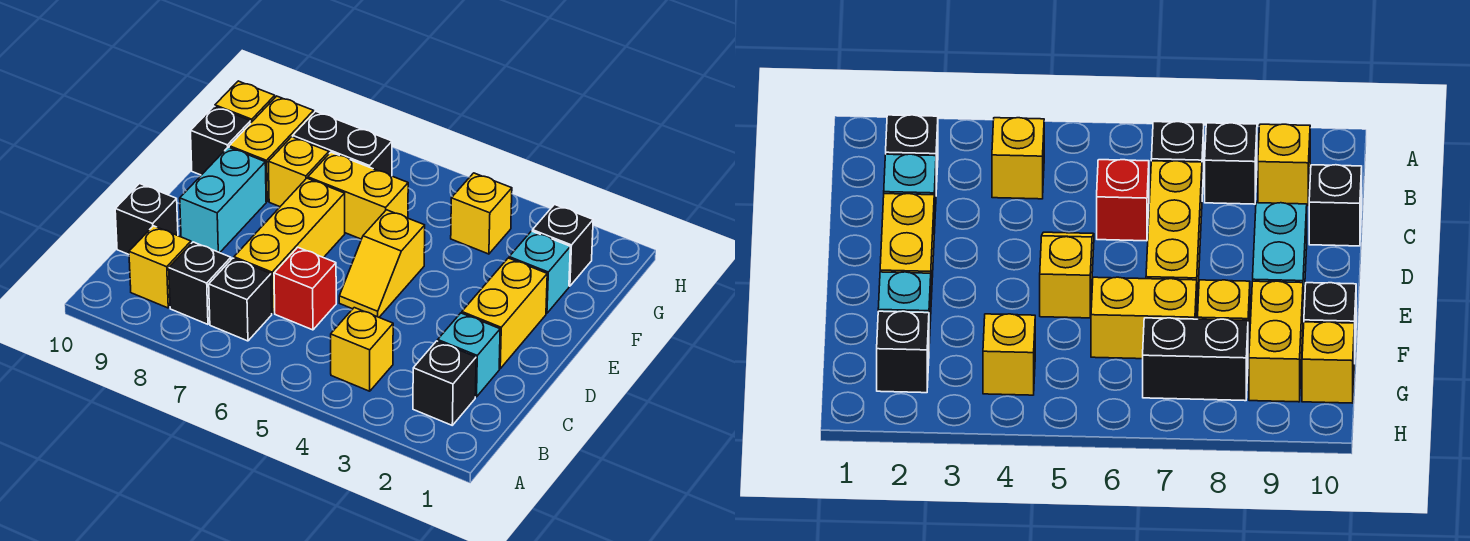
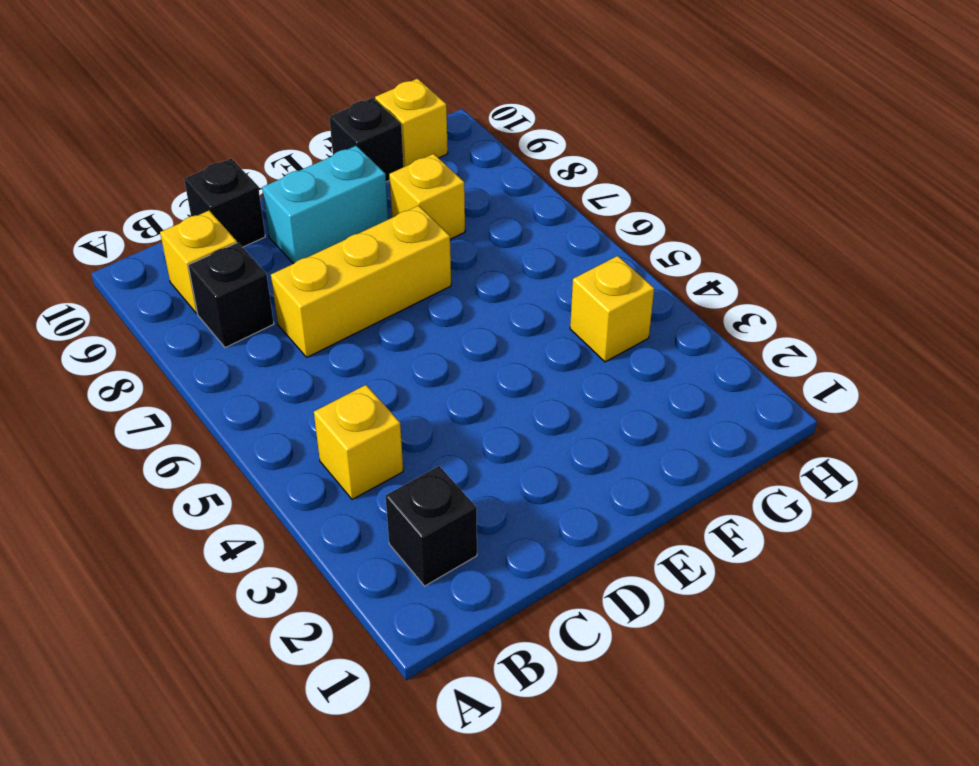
none -> black 1x1 brick [209,258,272,341]
none -> cyan 1x1 brick [438,313,500,397]
none -> red 1x1 brick [274,247,336,330]

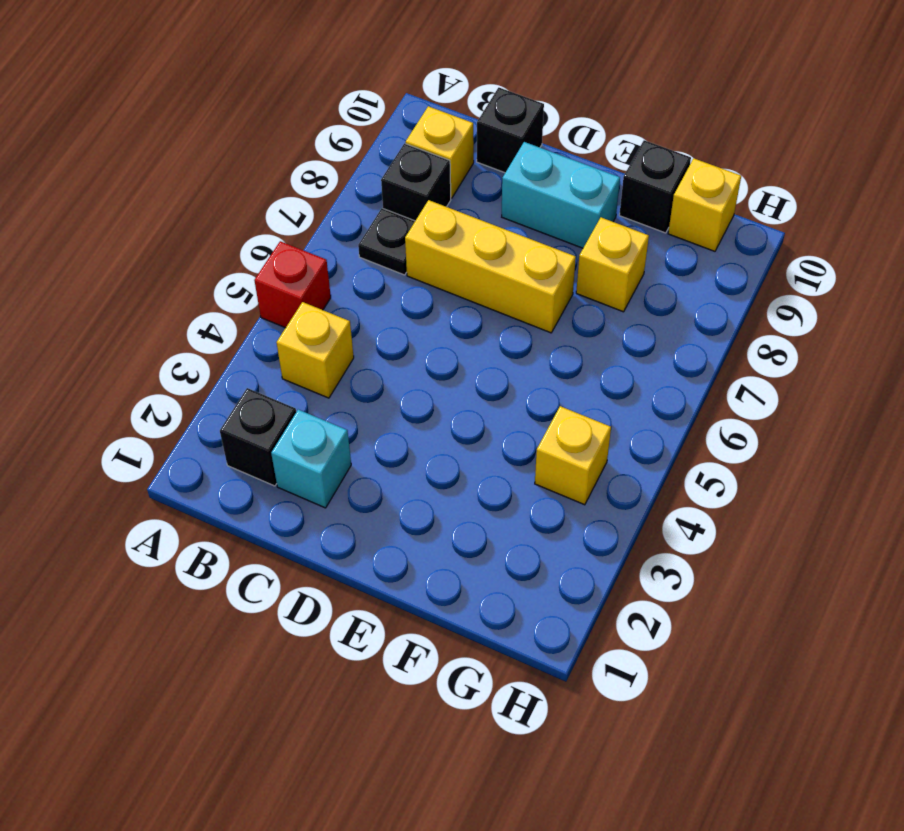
red 1x1 brick [254,241,331,328] -> red 1x1 brick moved to [274,247,336,330]
black 1x1 plate [358,208,415,275] -> black 1x1 brick [209,258,272,341]
none -> yellow 1x2 brick [462,258,547,369]
none -> yellow 1x2 slope [339,210,425,317]
none -> cyan 1x1 brick [509,231,570,313]

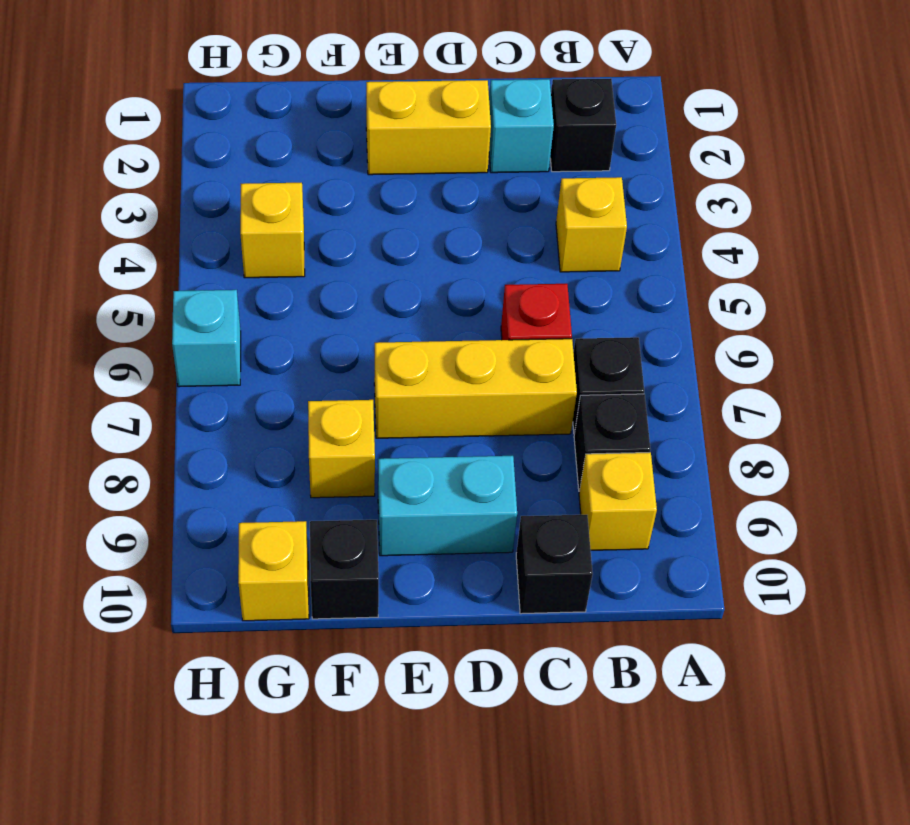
cyan 1x1 brick [172,290,241,387] -> cyan 1x1 brick moved to [509,231,570,313]
none -> yellow 1x2 slope [339,210,425,317]
none -> yellow 1x2 brick [308,152,408,239]
none -> yellow 1x2 brick [229,96,314,201]

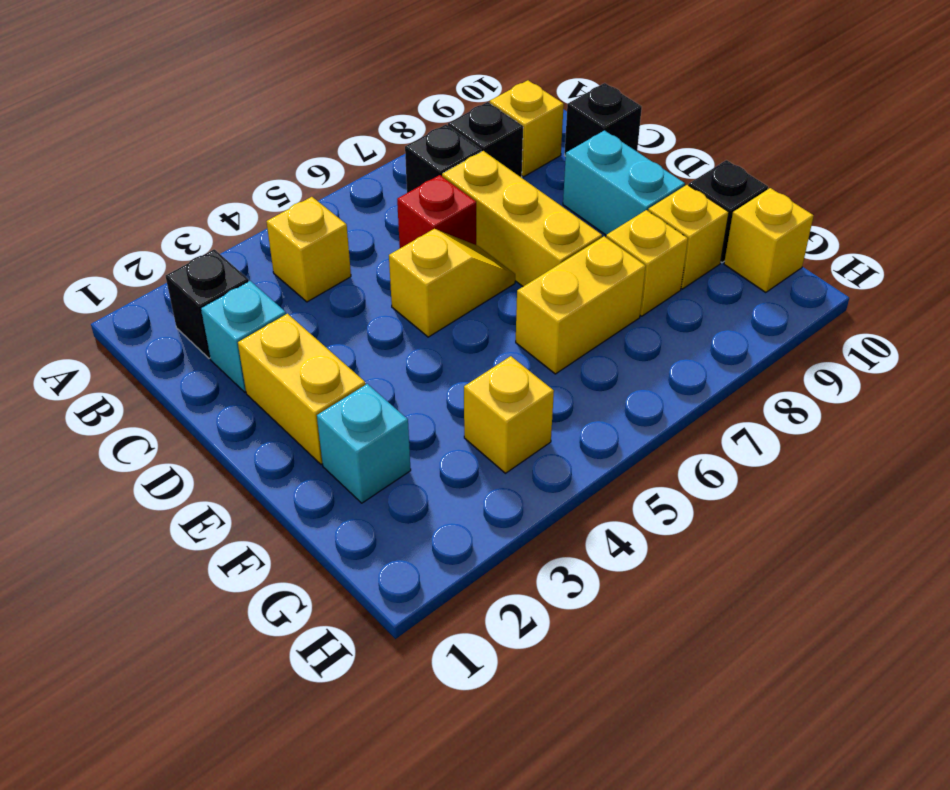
yellow 1x2 slope [389,229,515,337] -> yellow 1x2 slope turned to [339,210,425,317]
yellow 1x1 brick [648,185,729,289] -> yellow 1x2 brick [229,96,314,201]
none -> black 1x1 brick [532,205,593,286]
none -> black 1x2 brick [293,111,392,176]

